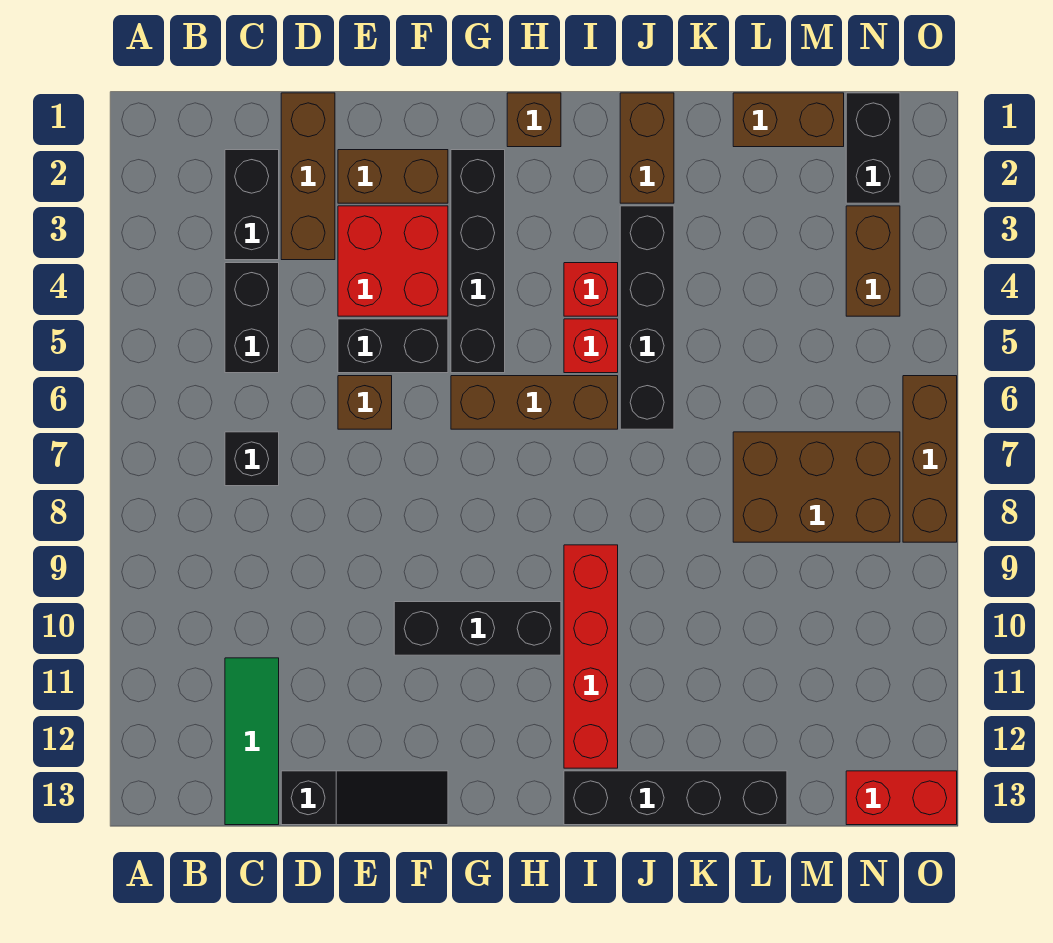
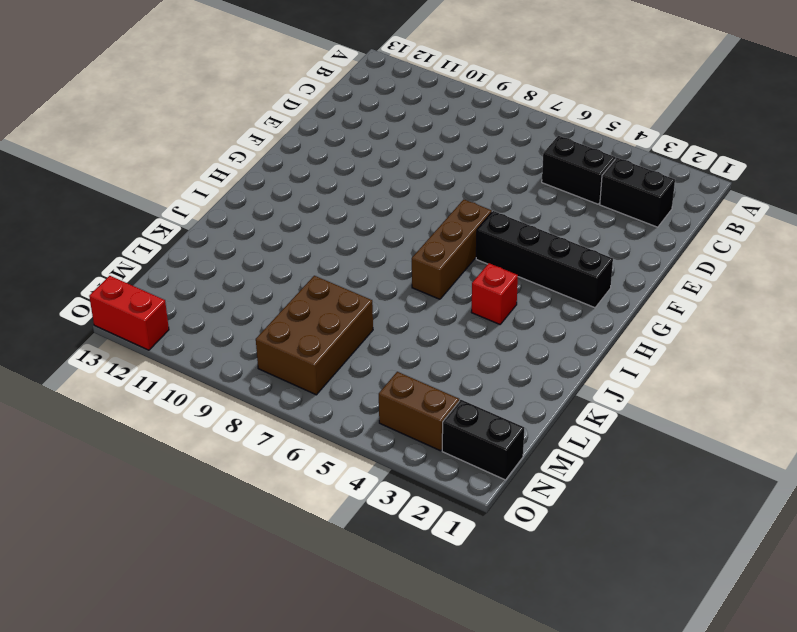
red 1x2 brick [89,276,169,350] -> red 1x2 brick turned to [846,771,957,825]
none -> black 1x1 brick [225,432,279,486]
none -> green 1x3 tile [225,658,279,825]
none -> brown 1x3 brick [281,93,335,260]

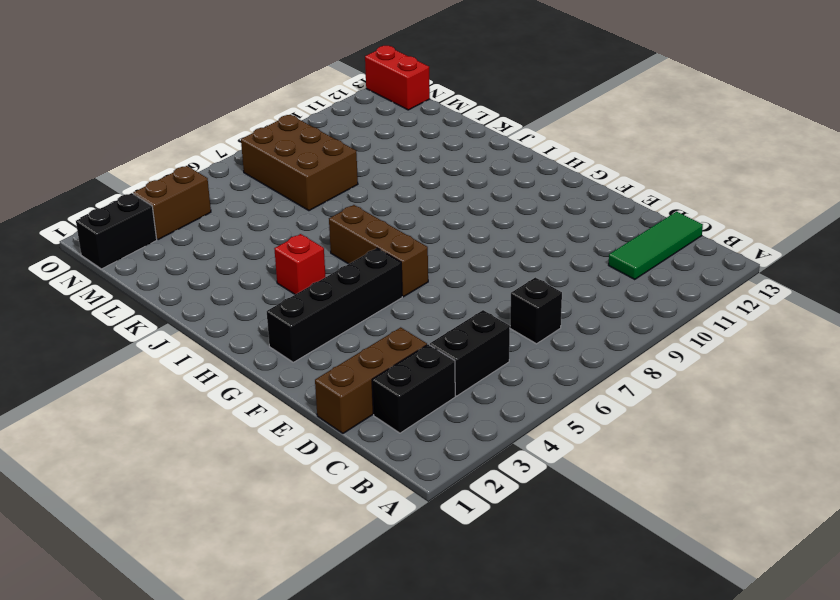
none -> black 1x3 slope [281,771,448,825]
none -> brown 1x2 brick [338,150,448,203]
none -> red 2x2 brick [338,206,448,316]

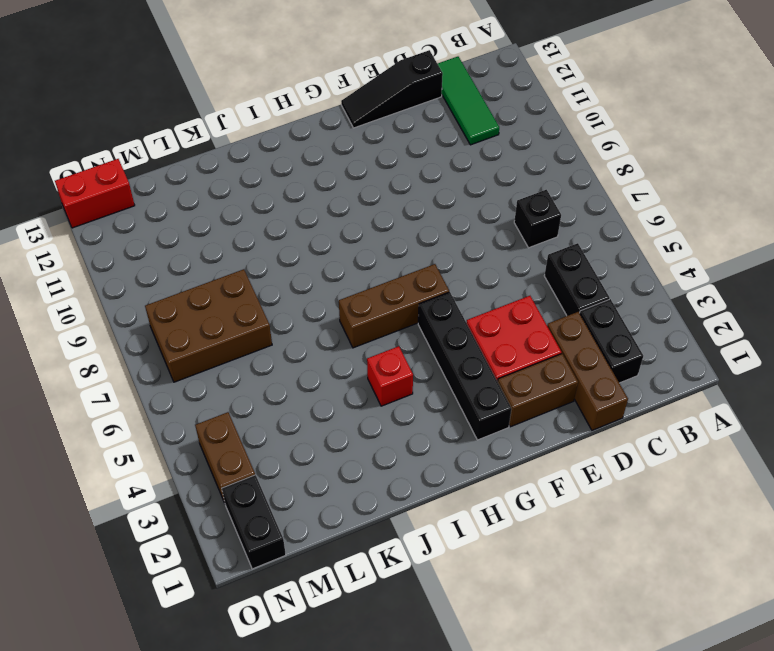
none -> black 1x2 brick [338,319,448,373]
none -> brown 1x1 brick [338,376,392,429]
none -> black 1x3 brick [394,602,561,655]

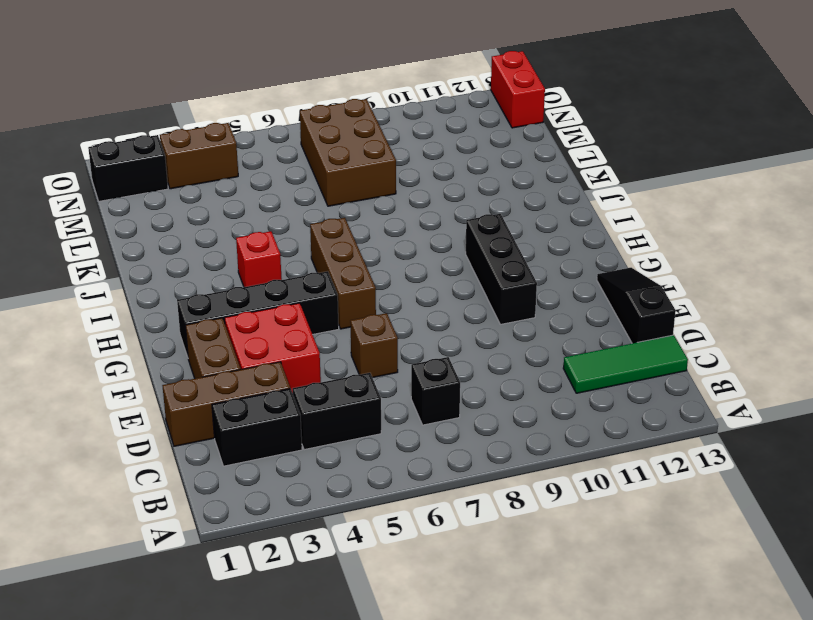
none -> black 1x2 brick [338,319,448,373]
none -> brown 1x1 brick [507,93,561,147]
none -> red 1x1 brick [564,319,618,373]

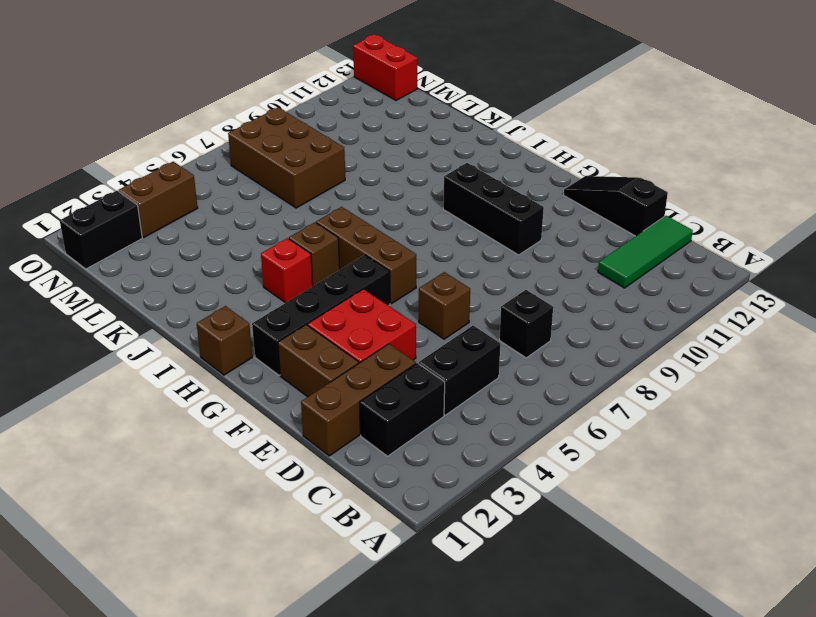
brown 1x1 brick [289,222,340,286] -> red 1x1 brick [564,319,618,373]
none -> black 1x2 brick [338,319,448,373]
none -> red 1x4 brick [564,545,618,768]
none -> black 1x4 brick [564,771,787,825]

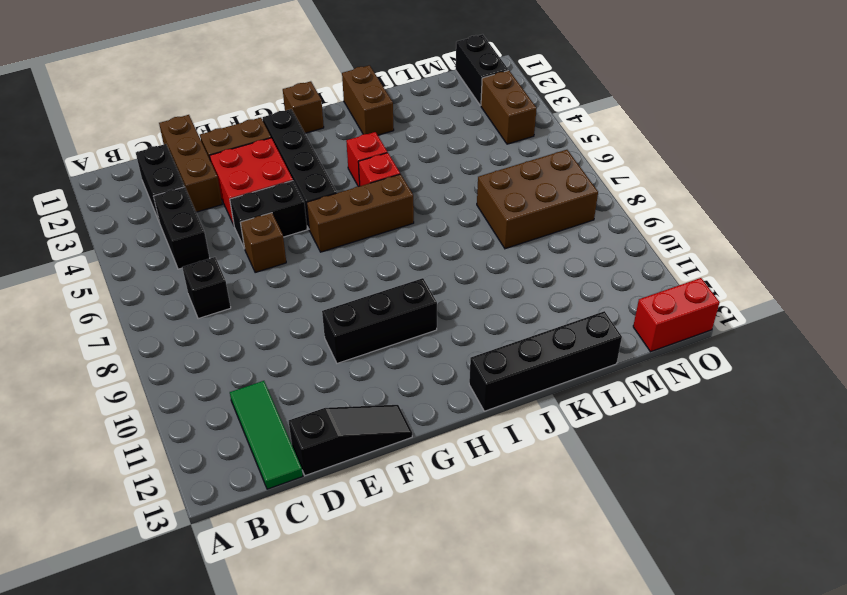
none -> red 1x4 brick [564,545,618,768]
none -> black 1x4 brick [620,206,674,429]
none -> brown 1x2 brick [733,93,844,147]

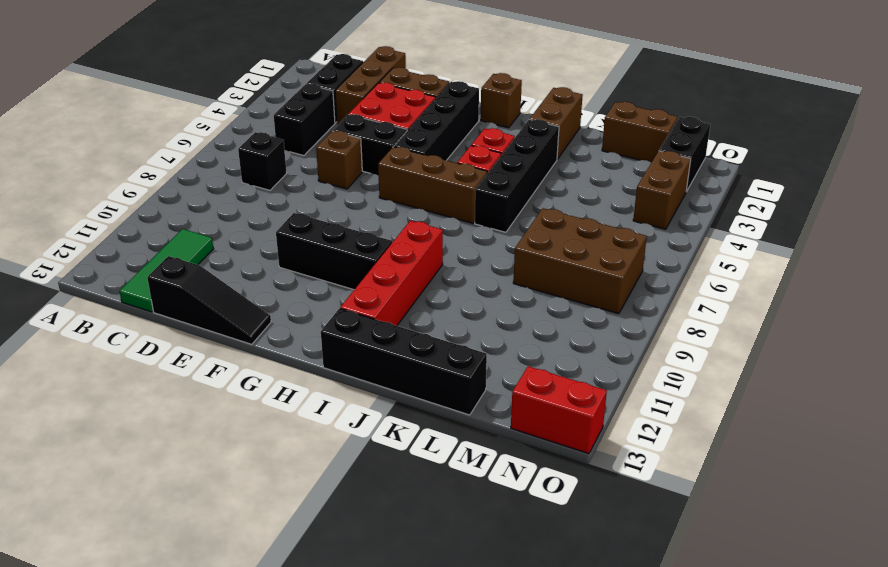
none -> brown 1x3 brick [903,376,957,542]

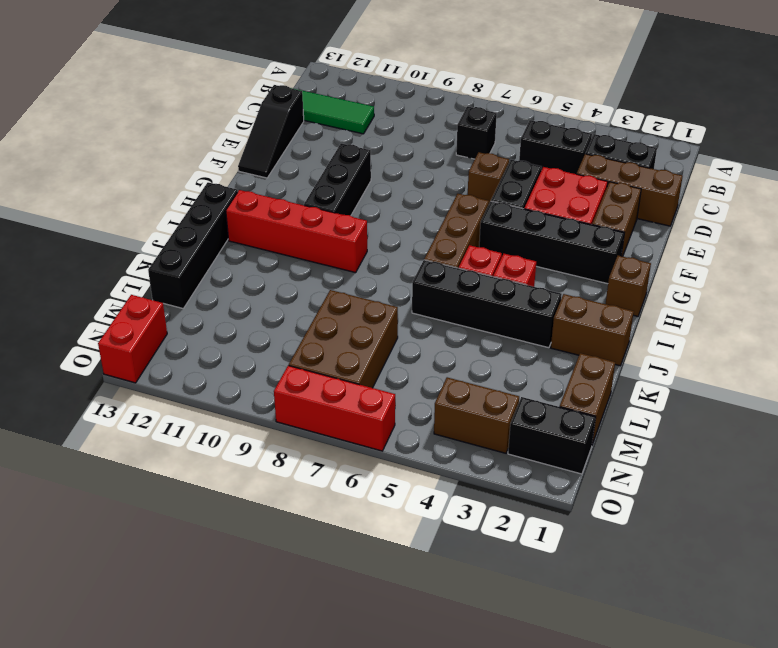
red 1x3 brick [274,366,395,451] -> brown 1x3 brick [903,376,957,542]

